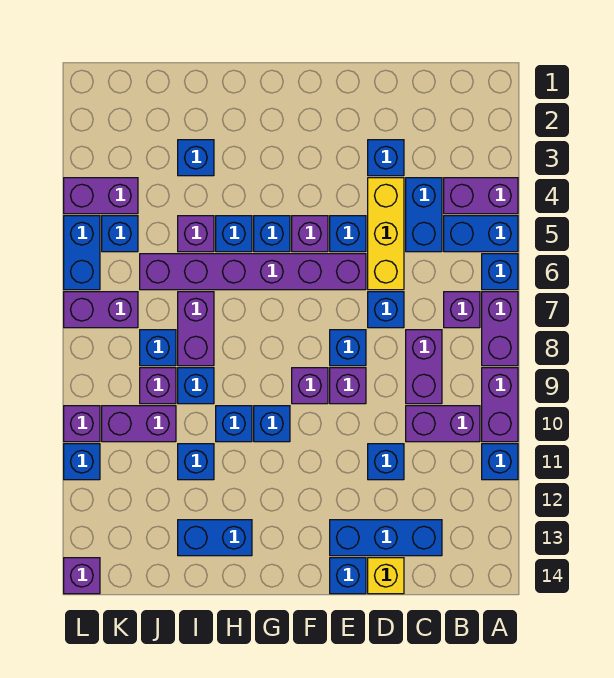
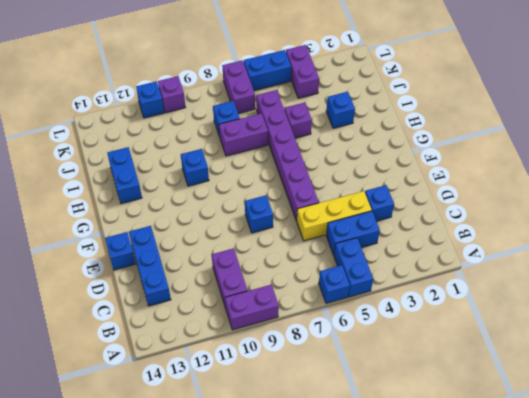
none -> purple 1x2 brick [444,178,518,214]
none -> purple 1x2 brick [482,292,518,366]
none -> blue 1x1 brick [482,444,518,480]
none -> purple 1x1 brick [444,292,480,328]

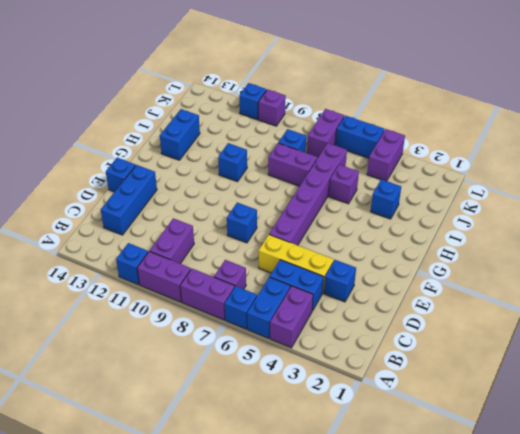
none -> purple 1x2 brick [406,330,442,404]
none -> blue 1x1 brick [368,292,404,328]
none -> blue 1x1 brick [368,444,404,480]
none -> yellow 1x1 brick [368,558,404,594]

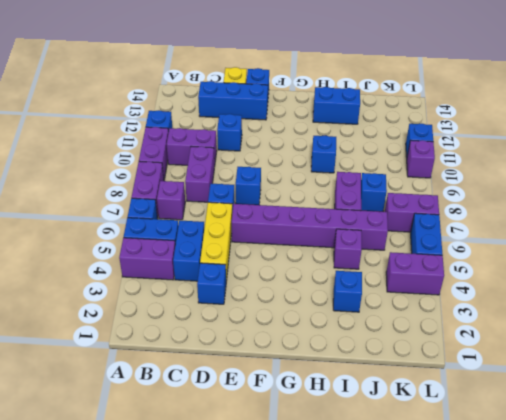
none -> blue 1x1 brick [330,216,366,252]
none -> purple 1x1 brick [330,368,366,404]
none -> purple 1x1 brick [292,216,328,252]
none -> purple 1x1 brick [292,368,328,404]

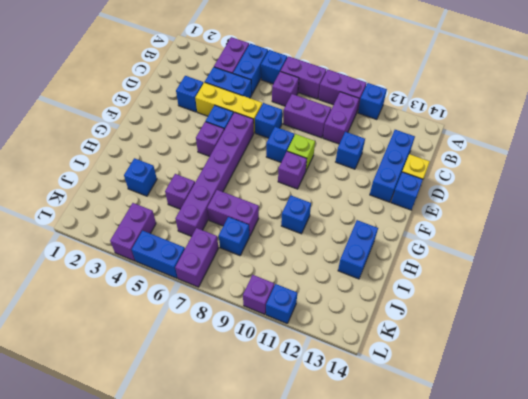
lime 1x1 brick [287,134,315,170] -> purple 1x1 brick [330,368,366,404]
none -> blue 1x1 brick [254,216,290,252]
none -> blue 1x1 brick [254,406,290,442]
none -> blue 1x1 brick [216,216,252,252]
none -> blue 1x1 brick [178,368,214,404]

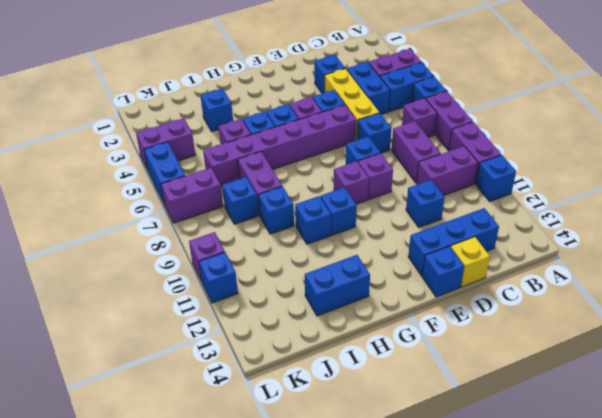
none -> blue 1x1 brick [178,444,214,480]
none -> purple 1x1 brick [140,368,176,404]
none -> purple 1x2 brick [102,406,176,442]
none -> blue 1x1 brick [102,216,138,252]

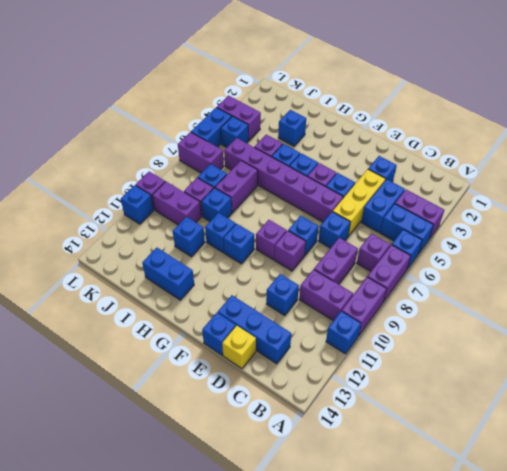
none -> purple 1x1 brick [64,558,100,594]

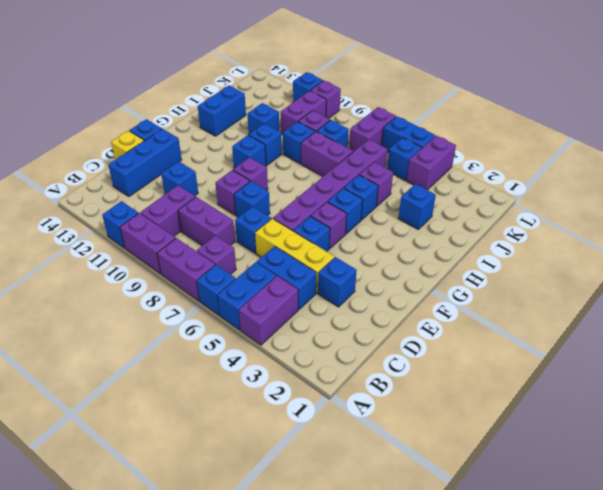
none -> purple 1x1 brick [64,558,100,594]

